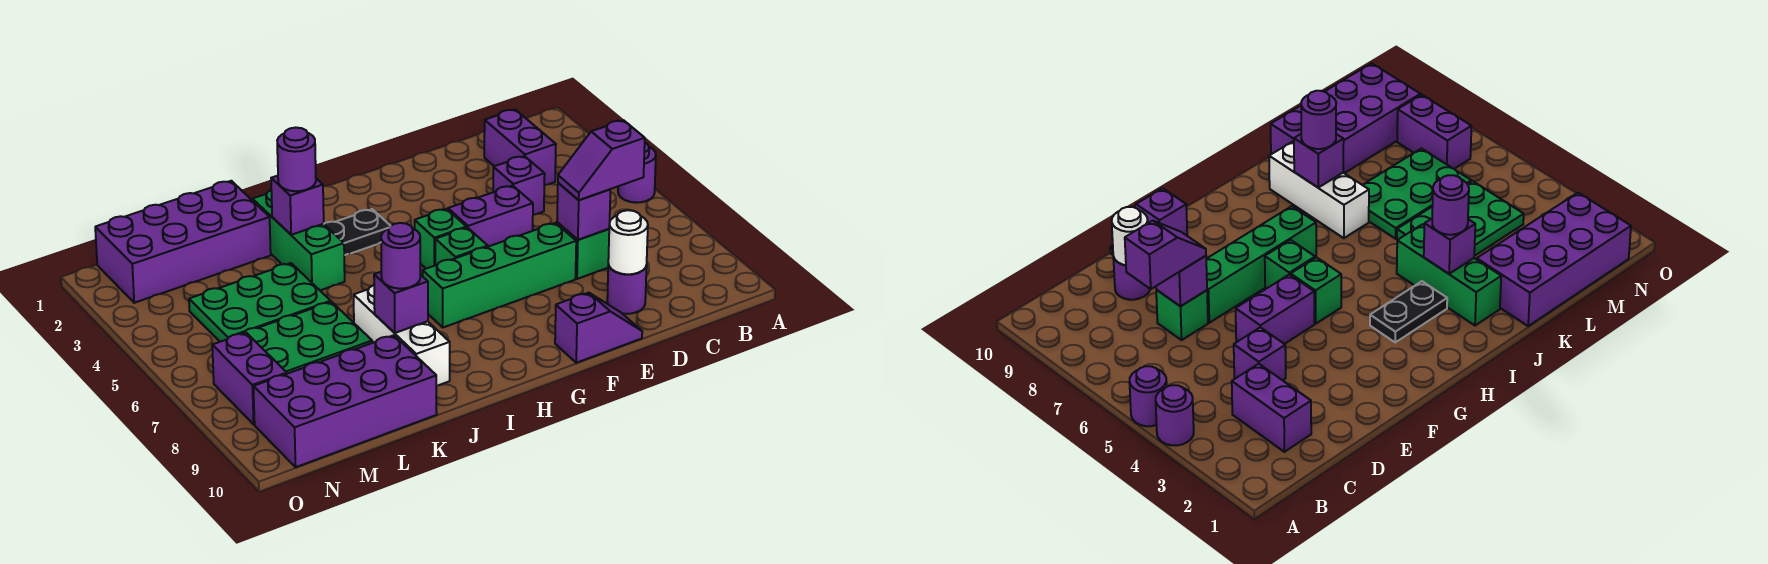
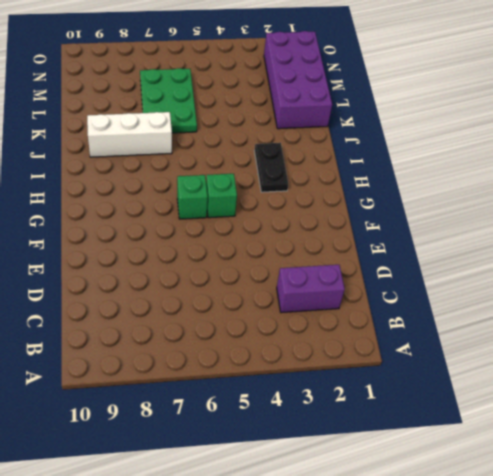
none -> purple 1x1 round brick [1156,385,1194,445]
none -> purple 1x1 round brick [618,143,656,203]
none -> purple 1x1 brick [493,156,545,215]

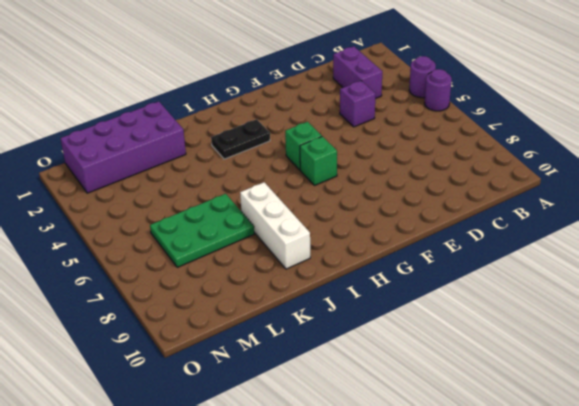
none -> green 1x1 brick [557,222,609,279]
none -> purple 1x1 round brick [607,264,647,314]
none -> purple 1x2 brick [448,186,533,247]

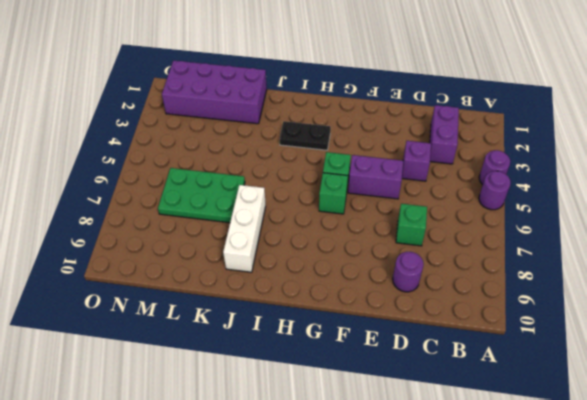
none -> green 1x4 brick [423,223,576,327]
none -> purple 1x2 slope [555,293,642,363]
none -> green 1x3 brick [253,190,345,290]

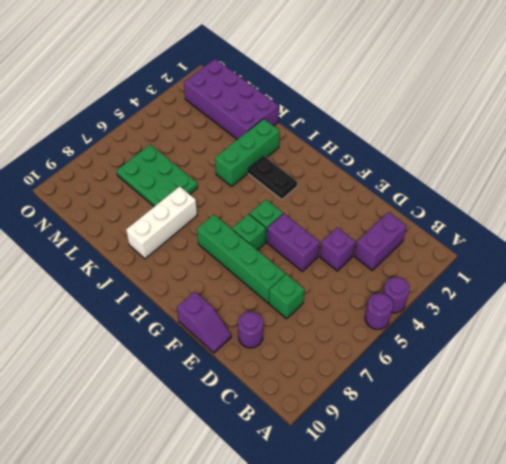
none -> green 2x3 plate [189,263,331,342]
none -> purple 2x4 brick [253,335,437,467]
none -> purple 1x2 brick [212,333,287,424]

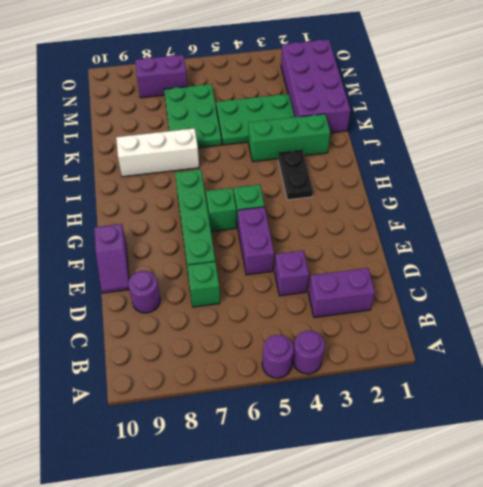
green 2x3 plate [216,94,295,145] -> green 2x3 plate turned to [189,263,331,342]
none -> purple 2x4 brick [253,335,437,467]
none -> purple 1x1 brick [557,183,610,240]
none -> white 1x1 round brick [608,210,648,274]

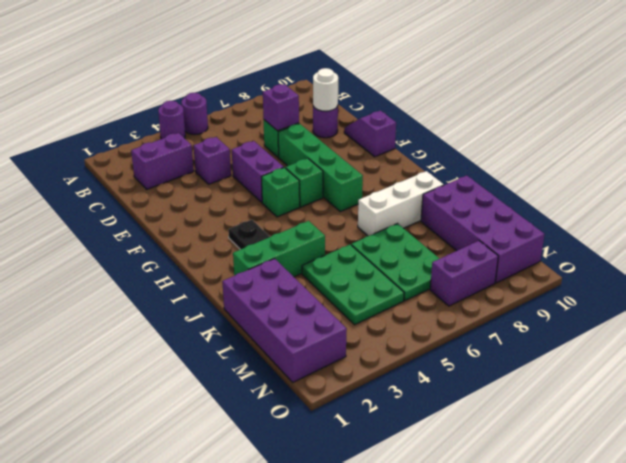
none -> purple 1x1 brick [271,176,324,235]
none -> purple 1x1 brick [374,272,428,333]
none -> purple 1x2 slope [558,120,645,200]

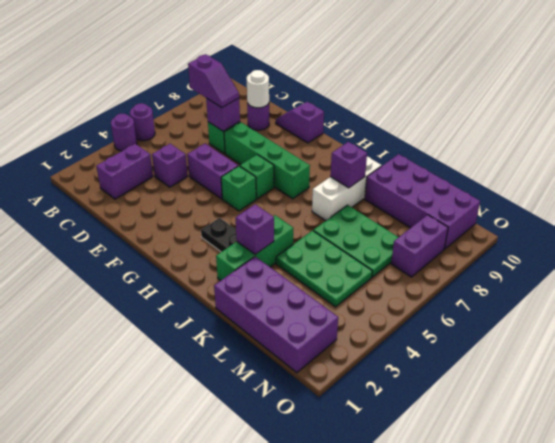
none -> purple 1x1 round brick [277,128,316,191]
none -> purple 1x1 round brick [381,223,420,289]

